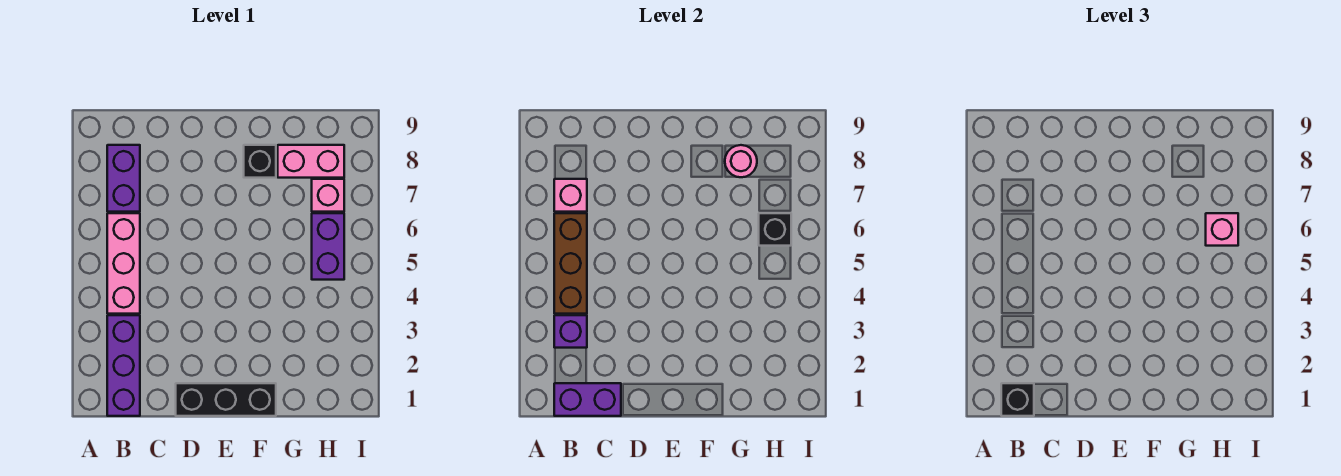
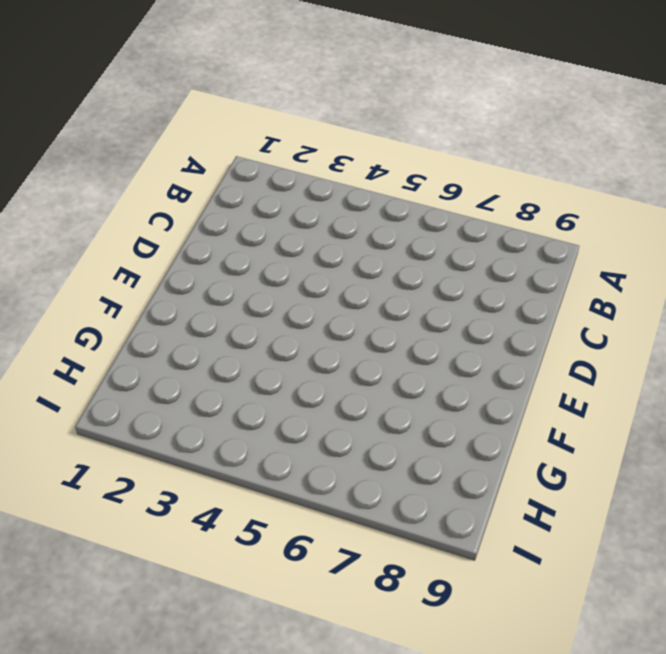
none -> purple 1x3 brick [107,315,140,416]
none -> pink 1x3 brick [107,213,140,314]
none -> purple 1x2 brick [107,145,140,212]

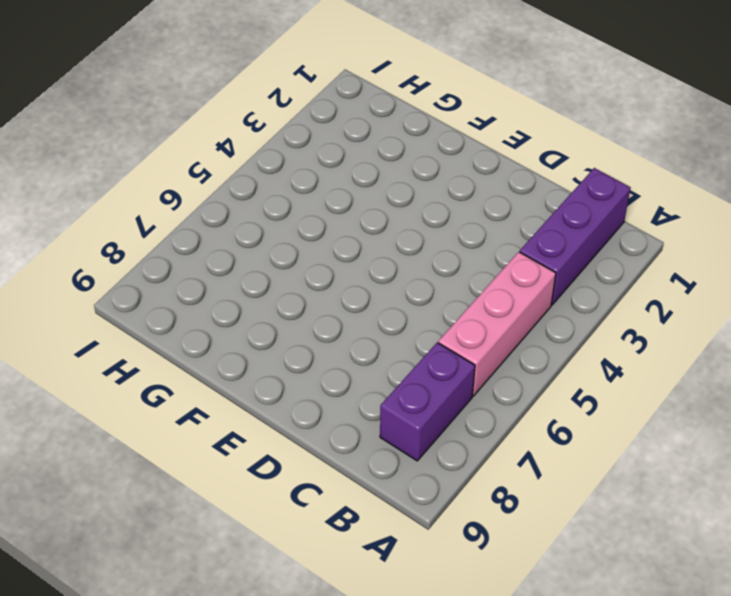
none -> black 1x3 brick [176,383,276,416]
none -> black 1x1 brick [244,145,276,178]
none -> pink 1x2 brick [278,145,344,178]

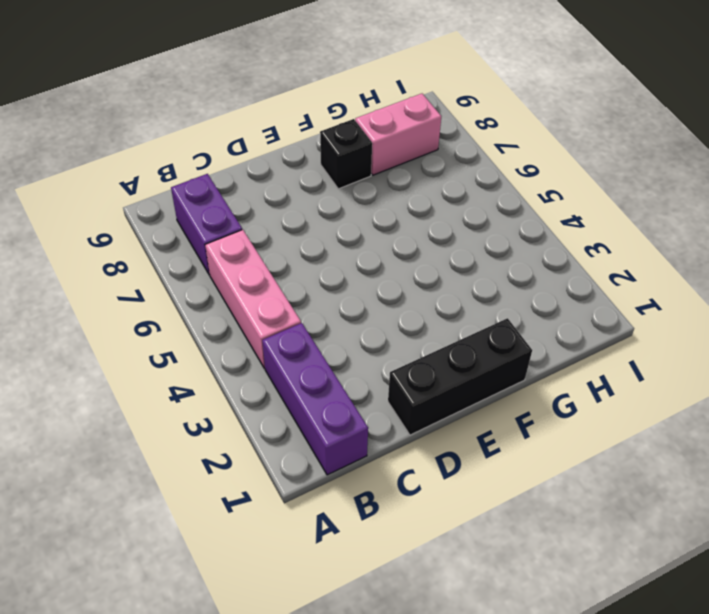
none -> purple 1x2 brick [312,213,344,280]
none -> pink 1x1 brick [312,179,344,212]
none -> purple 1x2 brick [554,383,621,416]

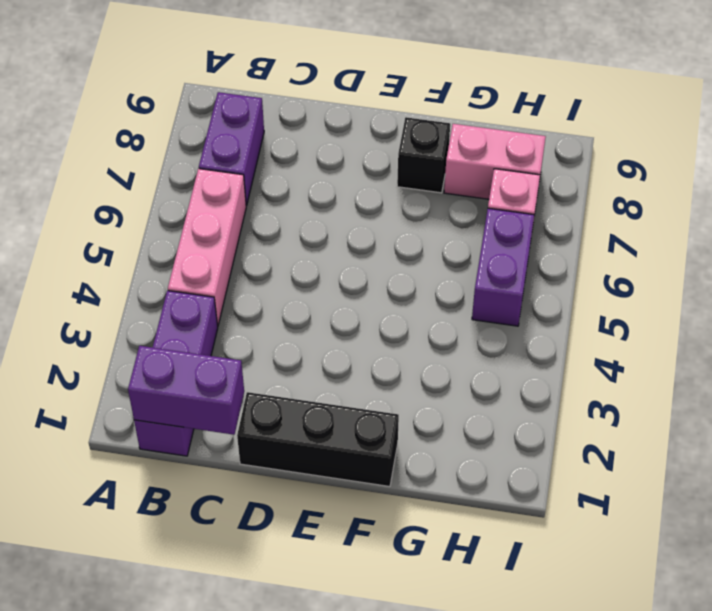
none -> purple 1x1 brick [554,315,587,348]
none -> brown 1x3 brick [554,213,587,314]
none -> pink 1x1 brick [554,179,587,212]

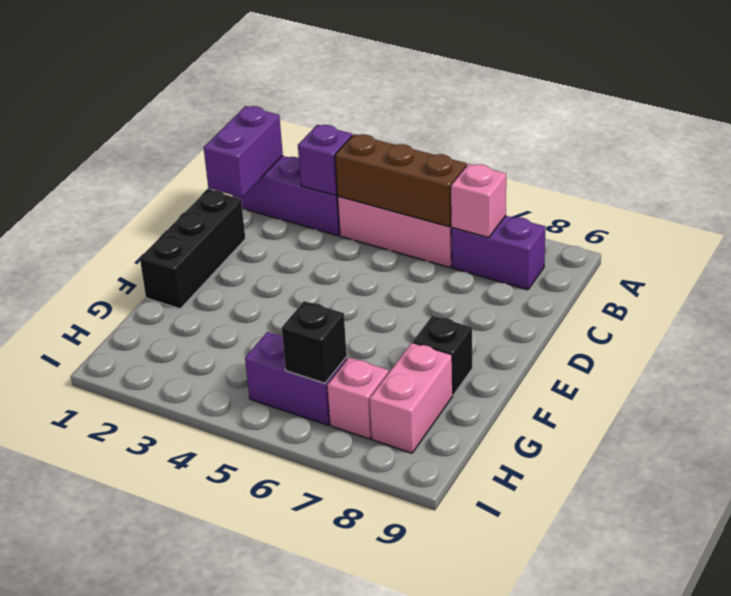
none -> pink 1x1 round brick [725,145,757,177]
none -> black 1x1 brick [1001,383,1034,416]
none -> pink 1x1 brick [1206,213,1238,246]

